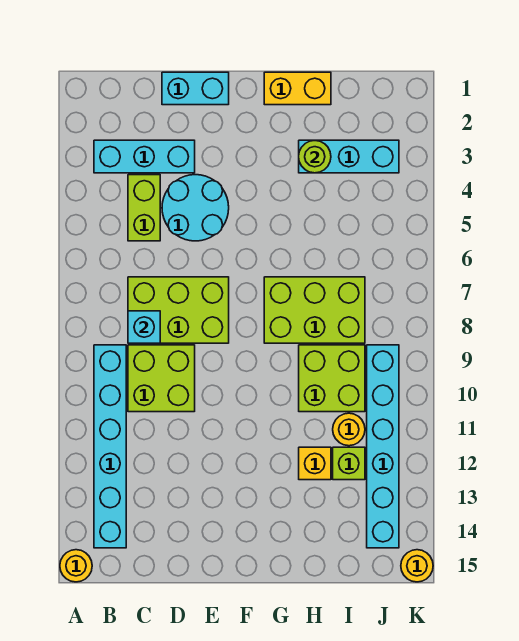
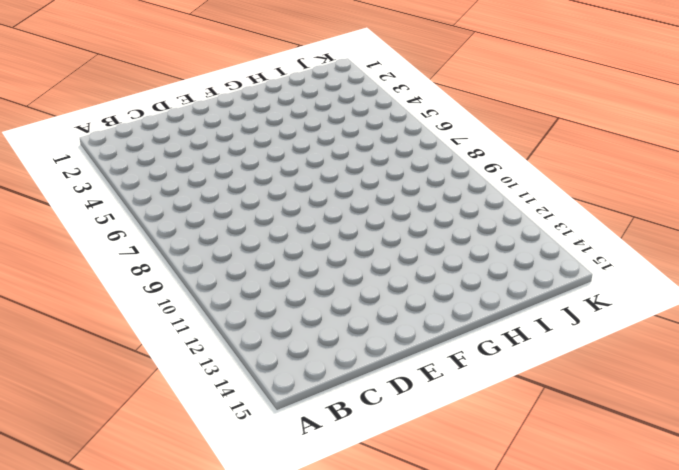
none -> yellow 1x1 round brick [60,550,92,582]
none -> cyan 1x3 brick [94,140,195,173]
none -> cyan 1x6 brick [94,345,126,548]

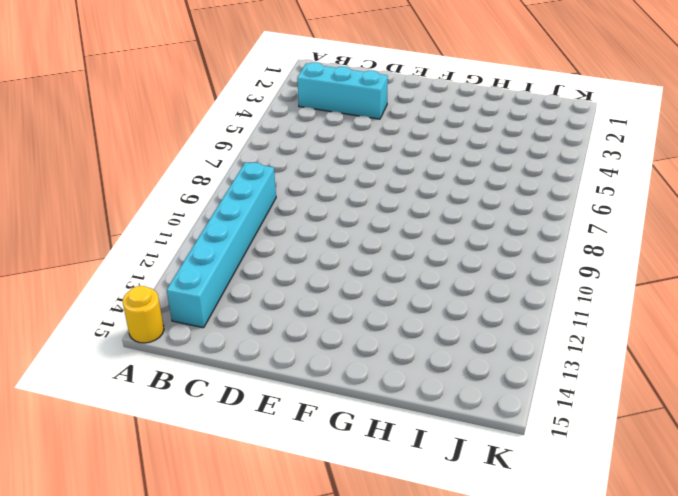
none -> lime 1x2 brick [128,175,160,241]
none -> lime 2x3 brick [128,277,229,343]
none -> lime 2x2 brick [128,345,195,412]

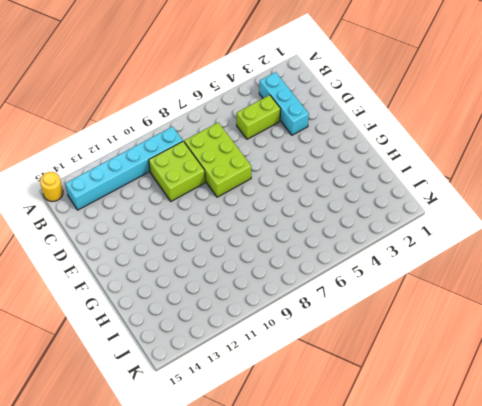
none -> cyan 1x2 brick [162,72,229,105]
none -> cyan 2x2 round brick [162,175,229,241]
none -> yellow 1x2 brick [264,72,331,105]

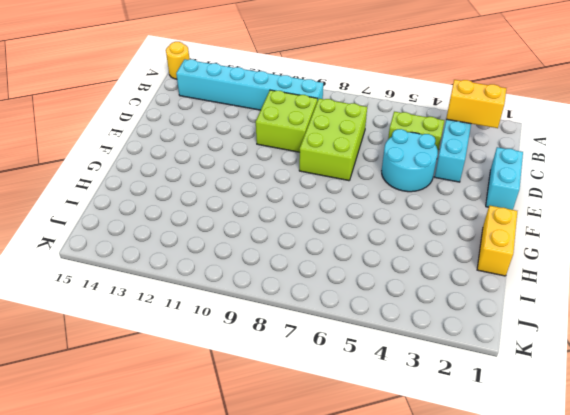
yellow 1x2 brick [446,80,506,128] -> none
none -> lime 2x3 brick [264,277,365,343]
none -> cyan 1x3 brick [299,140,399,173]
none -> lime 2x2 brick [299,345,365,412]

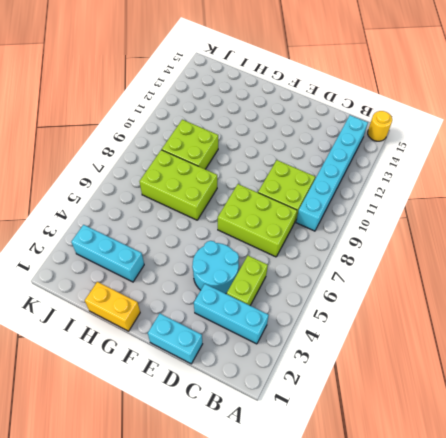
none -> yellow 1x1 brick [299,447,331,480]
none -> yellow 1x1 round brick [333,413,365,446]
none -> lime 1x1 brick [333,447,365,480]

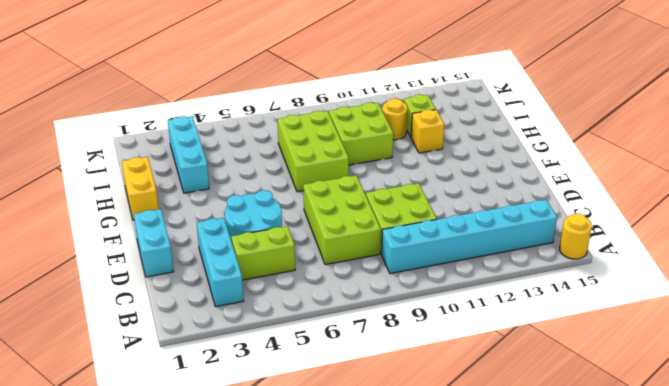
none -> cyan 1x6 brick [367,345,399,548]
none -> yellow 1x1 round brick [401,550,433,582]
none -> cyan 1x1 brick [128,311,160,343]

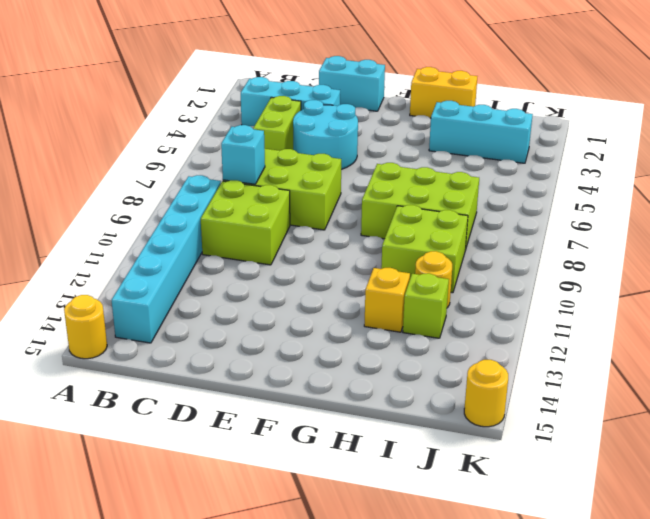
none -> cyan 1x6 brick [367,345,399,548]
none -> lime 1x1 round brick [299,140,331,173]

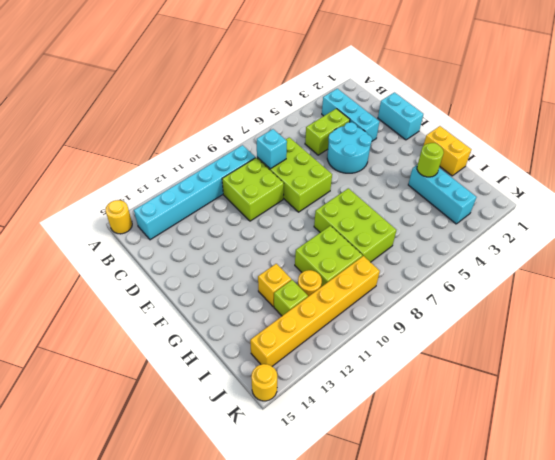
yellow 1x6 brick [250,256,380,366] -> cyan 1x6 brick [367,345,399,548]

